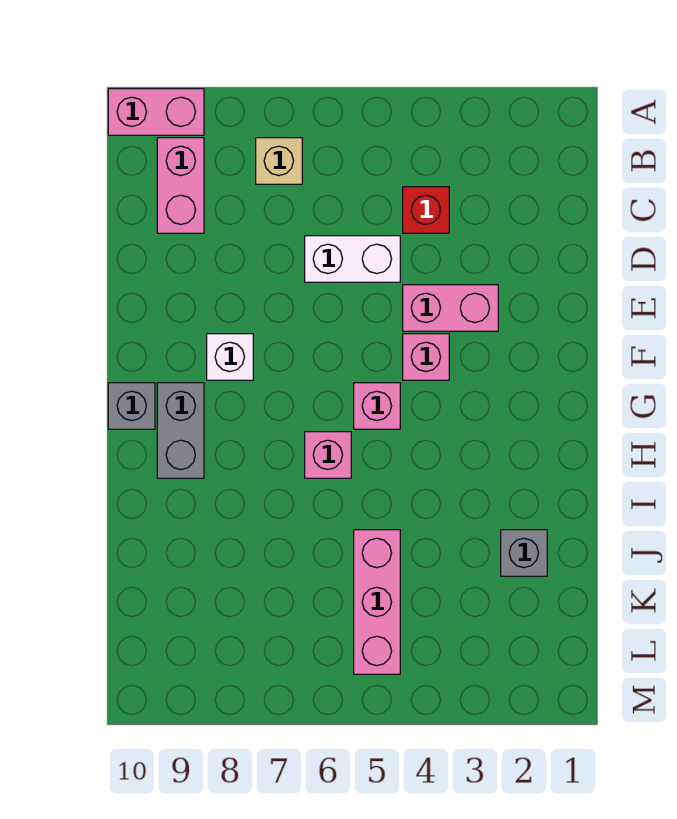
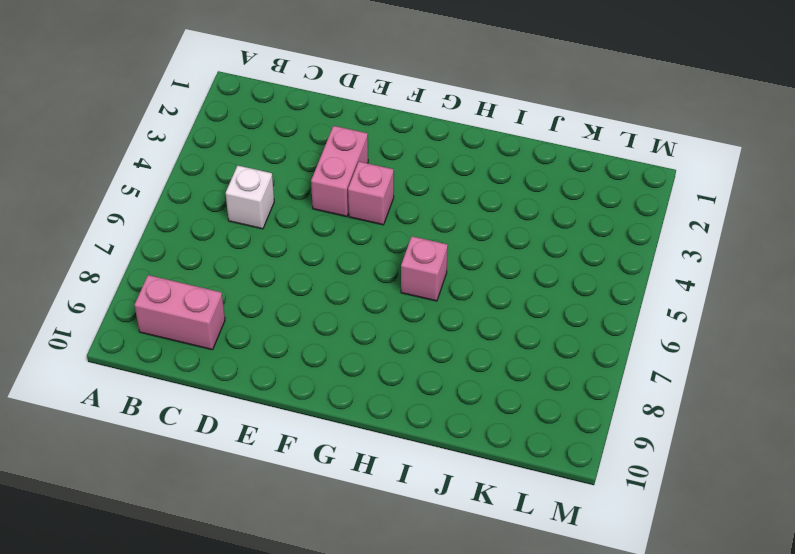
white 1x1 brick [226,166,274,229] -> white 1x1 brick moved to [207,334,253,380]
none -> pink 1x2 brick [108,89,204,135]
none -> tan 1x1 brick [256,138,302,184]
none -> red 1x1 brick [403,187,449,233]

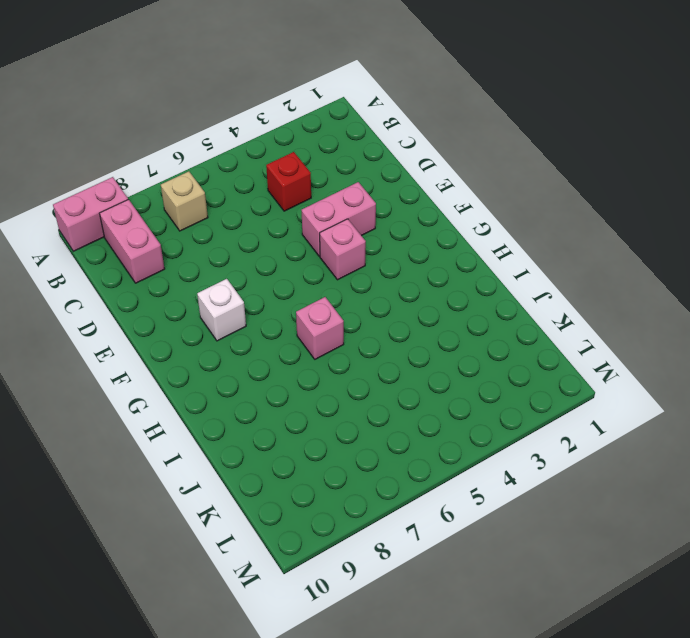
none -> white 1x2 brick [305,236,400,282]
none -> pink 1x1 brick [354,383,400,429]
none -> grey 1x2 brick [157,383,204,478]

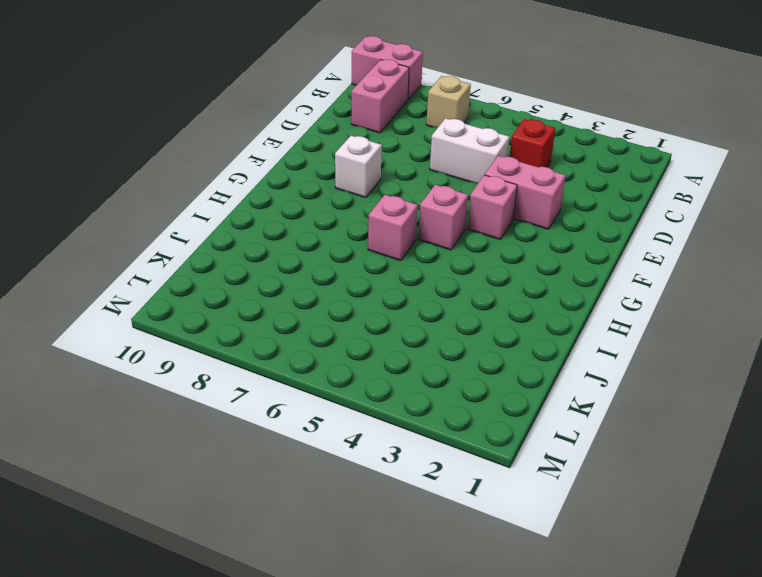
none -> grey 1x2 brick [157,383,204,478]
none -> grey 1x1 brick [108,383,155,429]
none -> grey 1x1 brick [501,530,547,576]

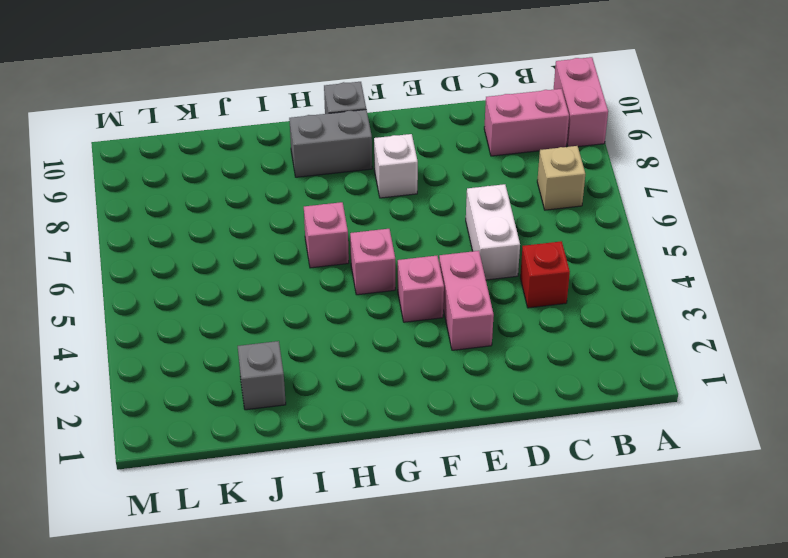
none -> pink 1x3 brick [354,530,400,674]

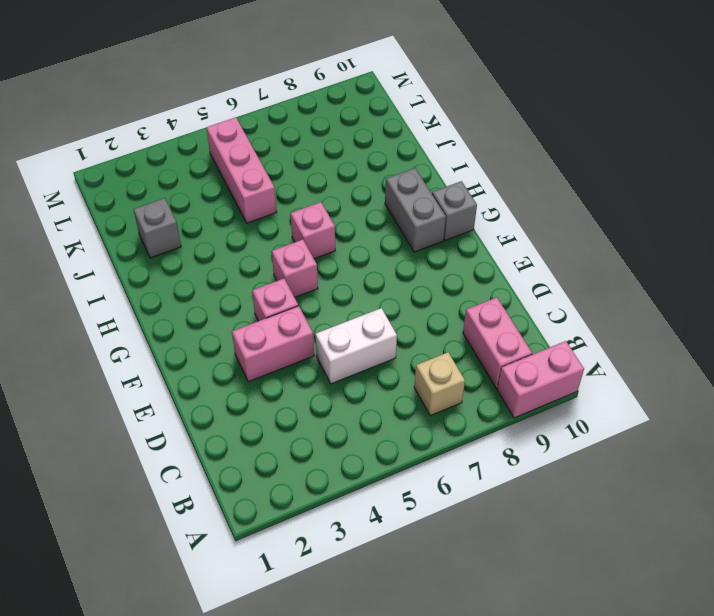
none -> red 1x1 brick [403,187,449,233]
none -> white 1x1 brick [207,334,253,380]

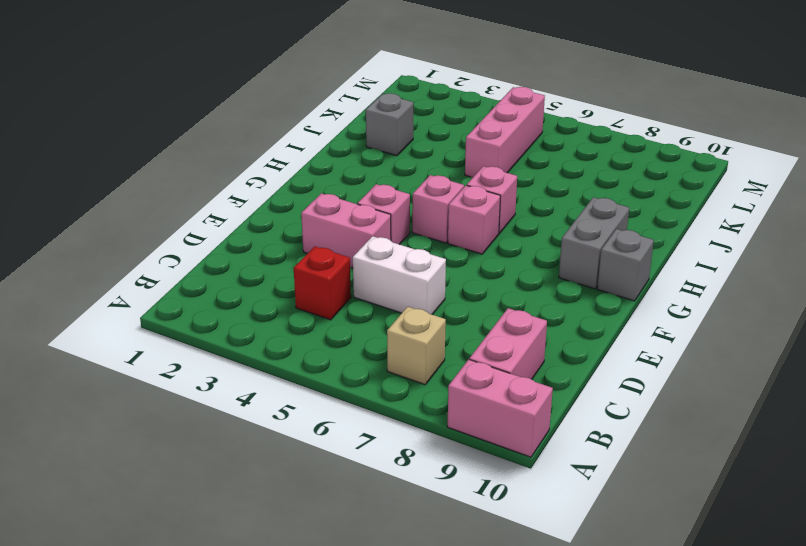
pink 1x1 brick [448,185,500,254] -> none
none -> white 1x1 brick [207,334,253,380]

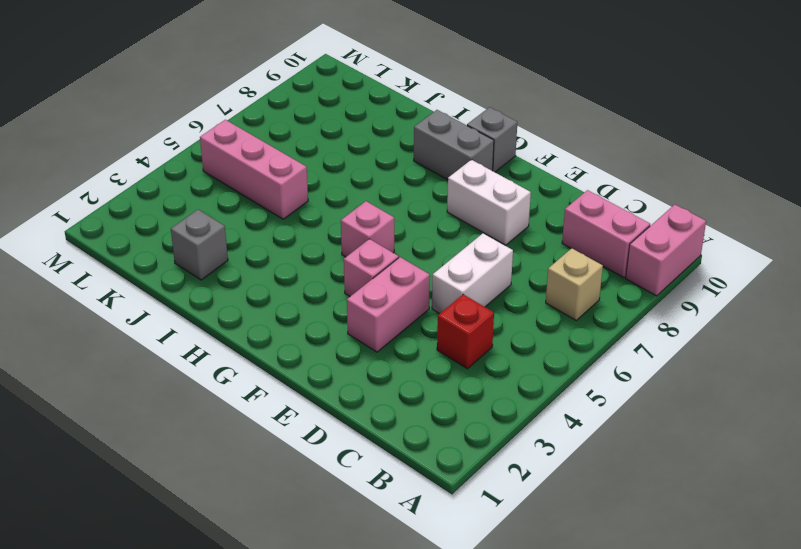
white 1x2 brick [447,160,531,245] -> white 1x1 brick [207,334,253,380]
none -> pink 1x1 brick [305,432,351,478]

